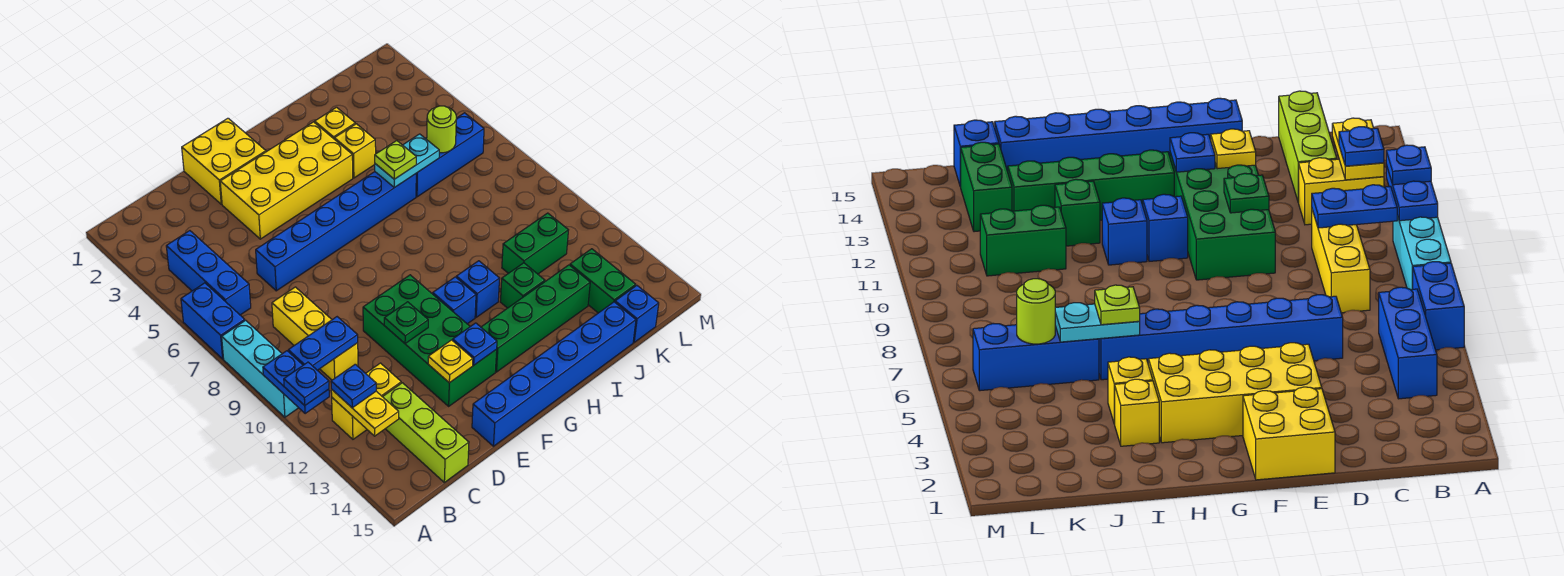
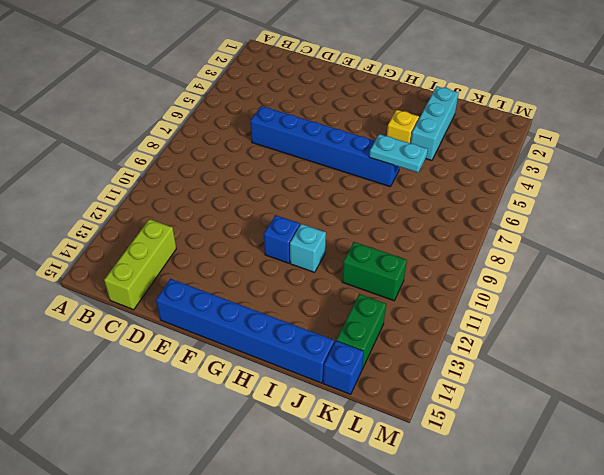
cyan 1x1 brick [290,224,326,272] -> blue 1x1 brick [456,261,500,317]
cyan 1x3 brick [411,86,459,160] -> cyan 1x3 brick moved to [222,320,298,417]
none -> blue 1x2 brick [181,283,245,359]
none -> blue 1x3 brick [166,231,251,315]
none -> yellow 1x2 brick [332,363,401,439]
none -> yellow 1x3 brick [272,287,358,380]

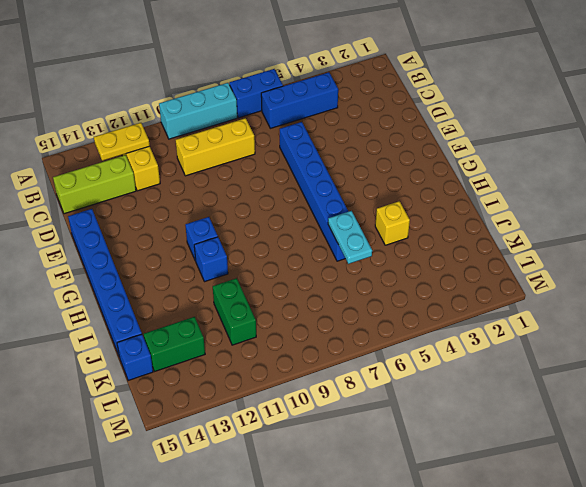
none -> yellow 2x2 brick [182,118,266,204]
none -> yellow 2x4 brick [220,122,353,239]
none -> green 2x4 brick [363,275,497,406]
none -> green 1x4 brick [481,265,590,372]

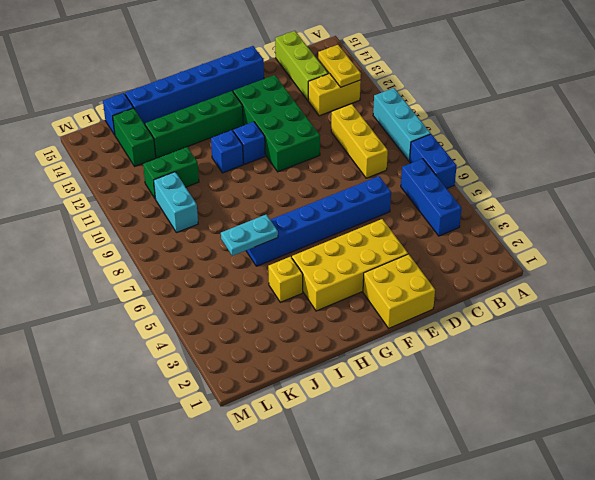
cyan 1x2 brick [154,172,198,233] -> none
none -> yellow 1x1 brick [315,107,355,139]
none -> green 1x1 brick [500,263,545,308]
none -> blue 1x3 brick [416,113,484,197]
none -> blue 1x2 plate [263,351,329,414]

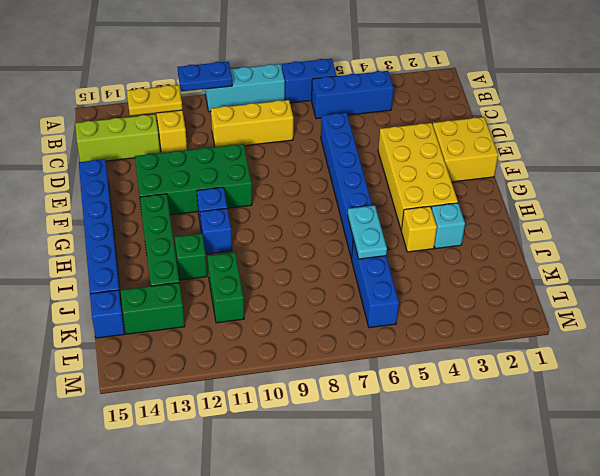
cyan 1x1 brick [432,203,465,249] -> yellow 1x1 brick [315,107,355,139]
none -> blue 1x2 plate [288,317,358,370]
none -> green 1x1 plate [384,302,428,344]
none -> yellow 1x1 plate [428,340,473,383]
none -> blue 1x1 plate [453,323,497,365]

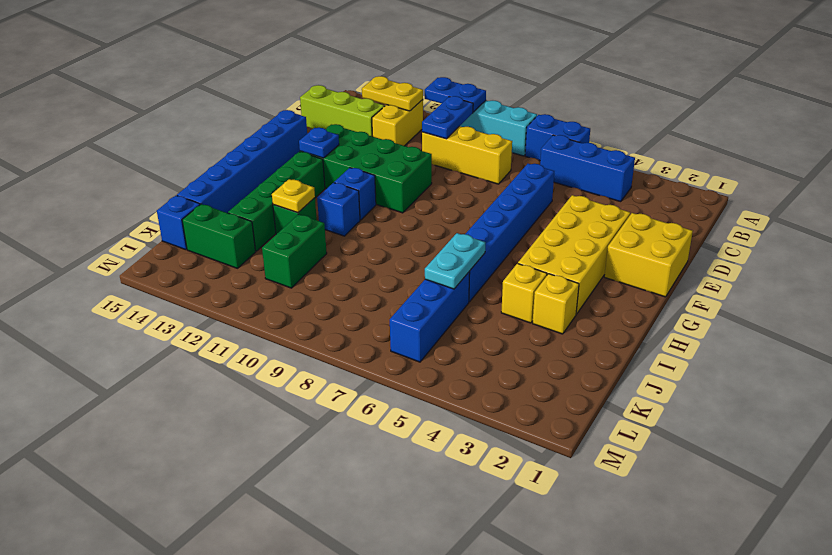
yellow 1x1 plate [272,179,315,213] -> yellow 1x1 plate moved to [428,340,473,383]
none -> green 1x1 plate [384,302,428,344]
none -> lime 1x1 round brick [427,106,456,153]
none -> blue 1x1 plate [284,362,329,405]
none -> blue 1x1 plate [331,364,376,408]

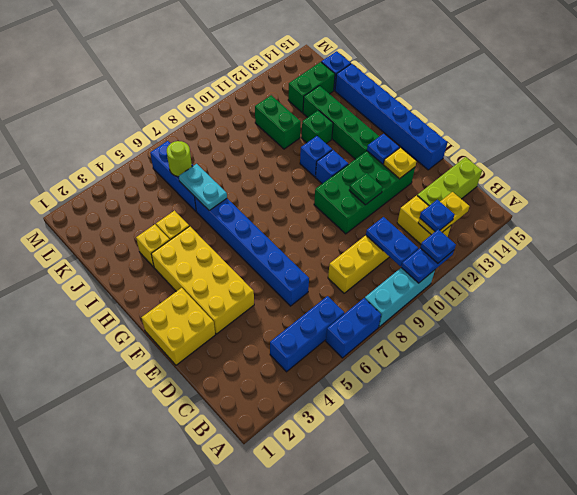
none -> lime 1x1 plate [375,141,416,179]

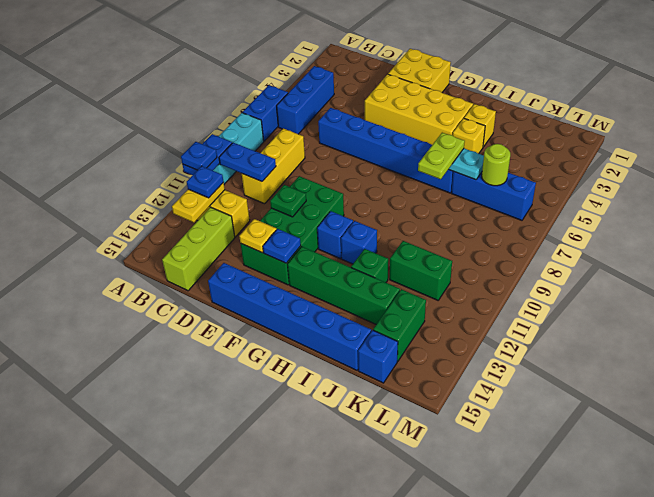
lime 1x2 plate [418,133,465,179] -> lime 1x1 plate [375,141,416,179]

